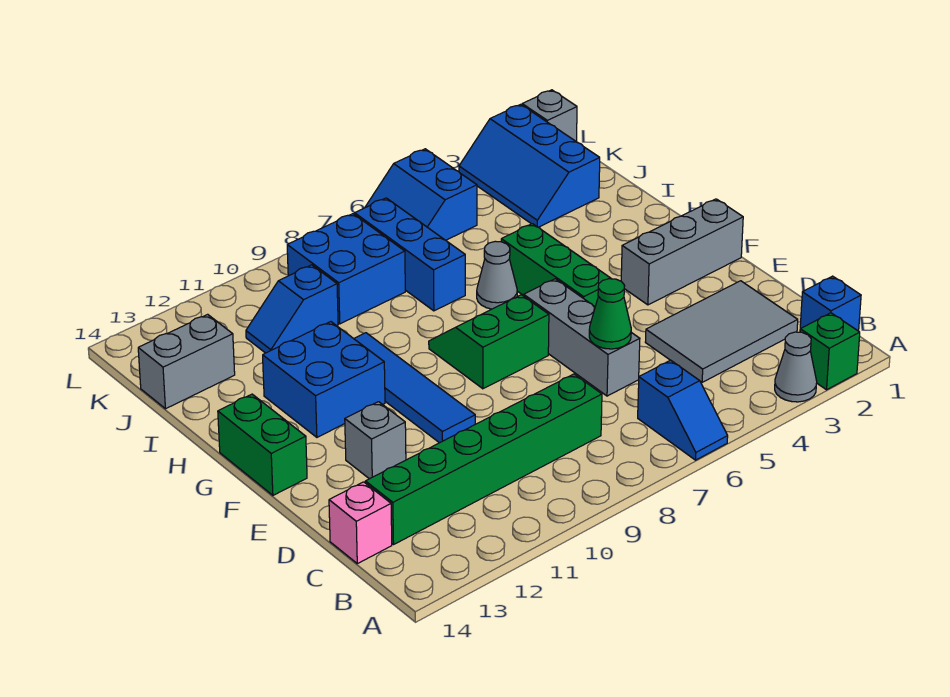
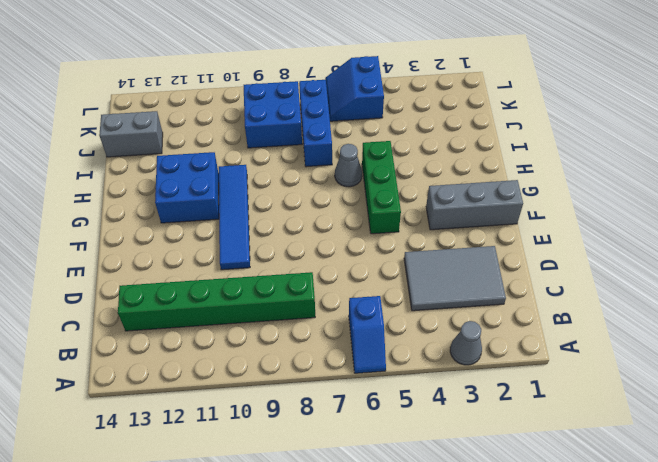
none -> green 1x1 brick [800,313,860,390]
none -> blue 1x1 brick [800,276,861,331]
none -> pink 1x1 brick [329,482,392,564]

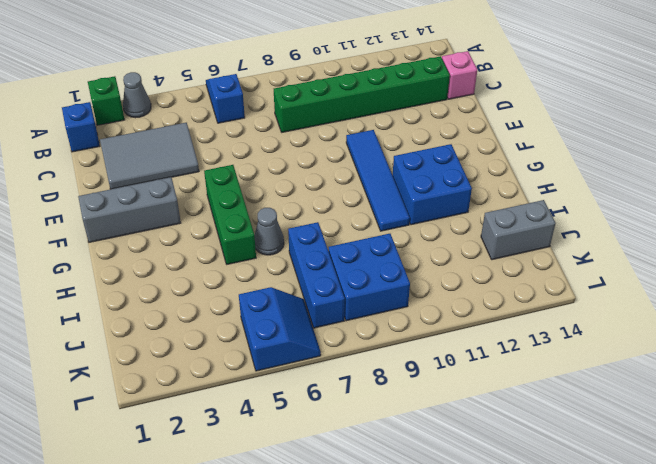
none -> grey 1x3 brick [524,279,640,396]
none -> grey 1x1 brick [345,402,406,479]
none -> green 2x2 slope [429,295,549,389]

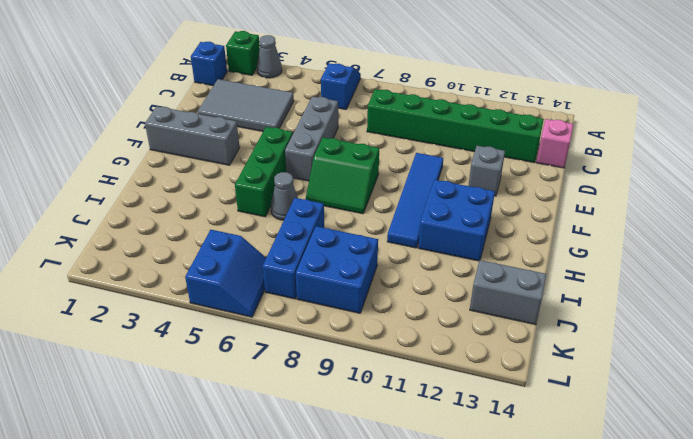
none -> green 1x2 brick [218,394,307,495]
none -> blue 2x3 slope [459,104,600,227]
none -> blue 1x2 slope [246,265,338,353]

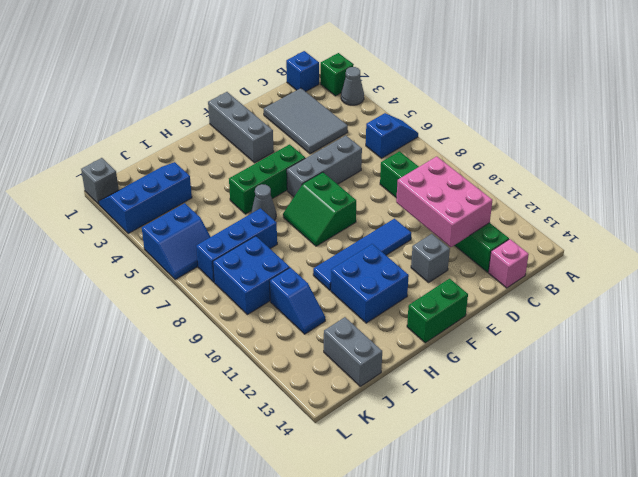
pink 2x3 brick [396,156,492,247] -> none
blue 2x3 slope [99,162,192,233] -> blue 2x3 slope turned to [459,104,600,227]
none -> green 1x1 cone [589,279,631,349]

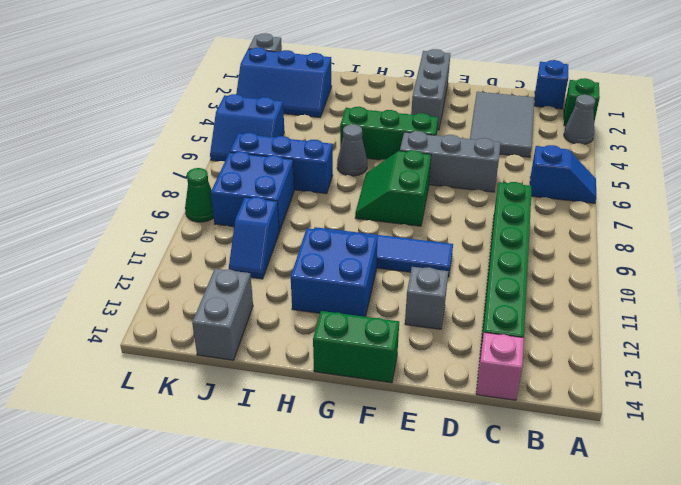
green 1x1 cone [185,168,214,222] -> green 1x1 cone moved to [589,279,631,349]

